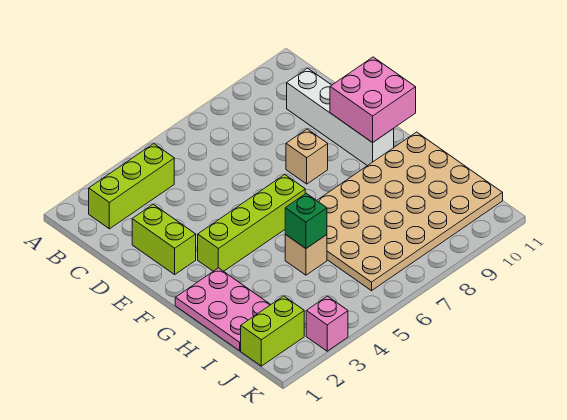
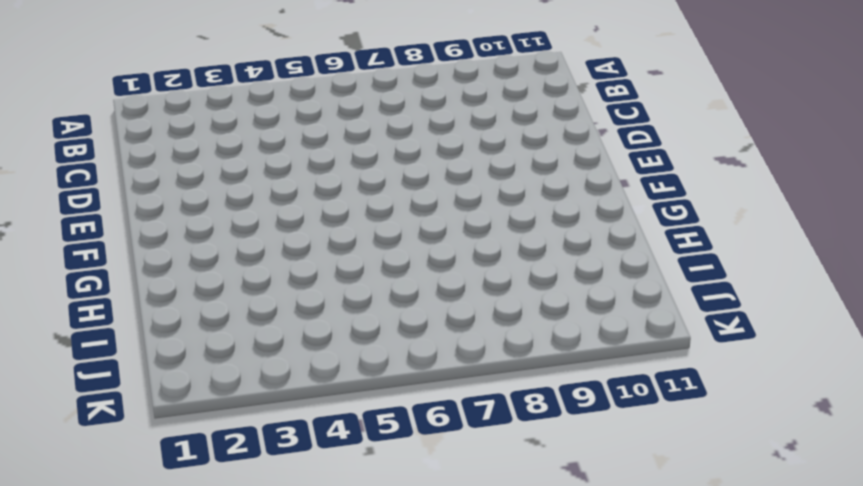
none -> lime 1x3 brick [89,144,174,229]
none -> white 1x4 brick [287,68,394,166]
none -> lime 1x2 brick [132,204,196,274]

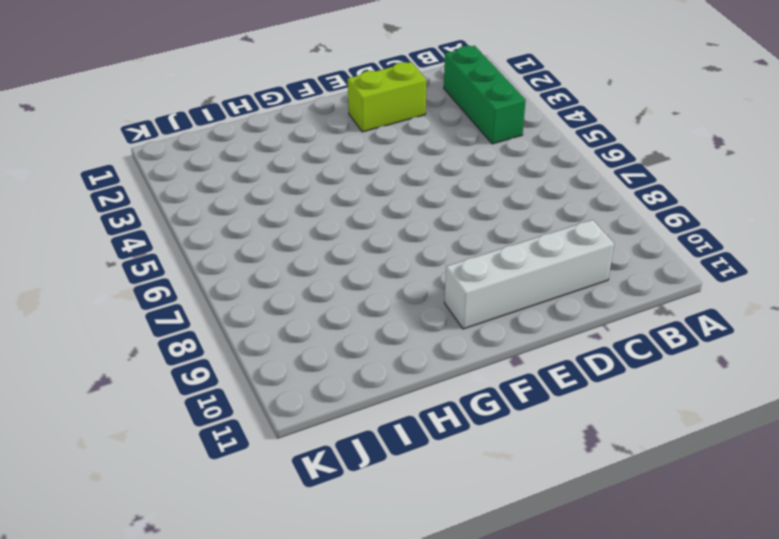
green 1x3 brick [444,46,526,144] -> lime 1x3 brick [89,144,174,229]
none -> tan 1x1 brick [286,129,328,184]
none -> lime 1x4 brick [198,174,305,271]
none -> pink 2x3 plate [175,268,271,351]

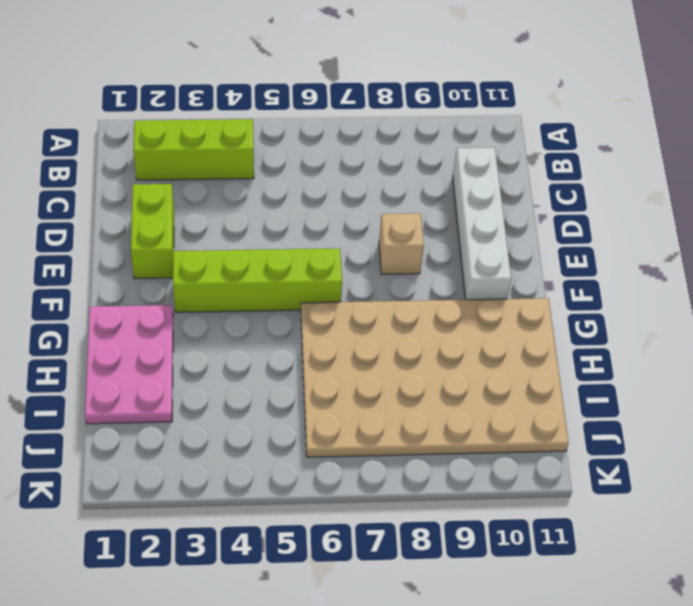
none -> tan 1x1 brick [285,235,327,275]
none -> lime 1x2 brick [241,296,304,366]
none -> pink 1x1 brick [306,296,348,351]

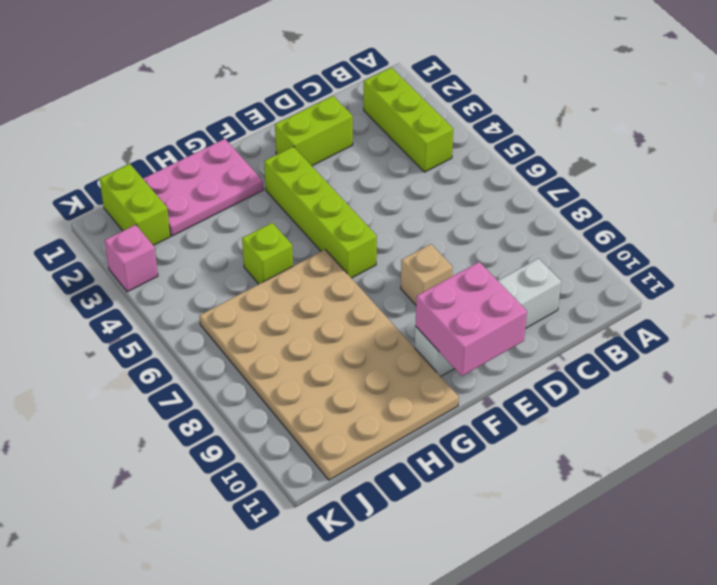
lime 1x1 brick [242,223,293,284] -> tan 1x1 brick [285,235,327,275]
none -> green 1x1 brick [285,193,327,248]

